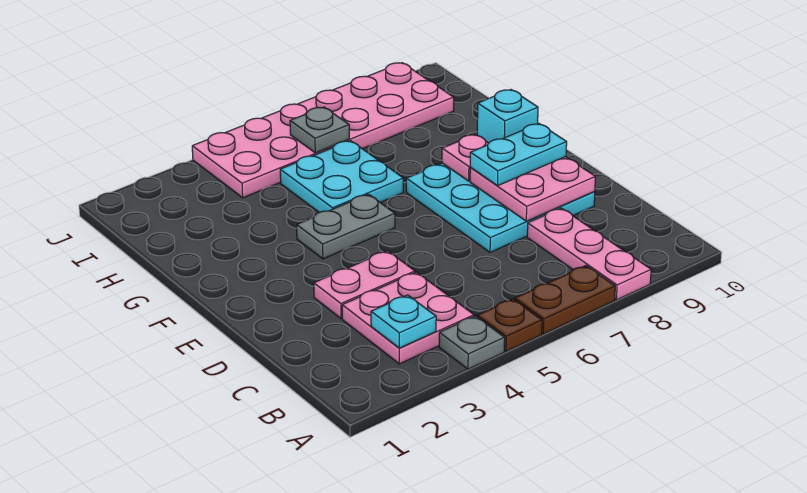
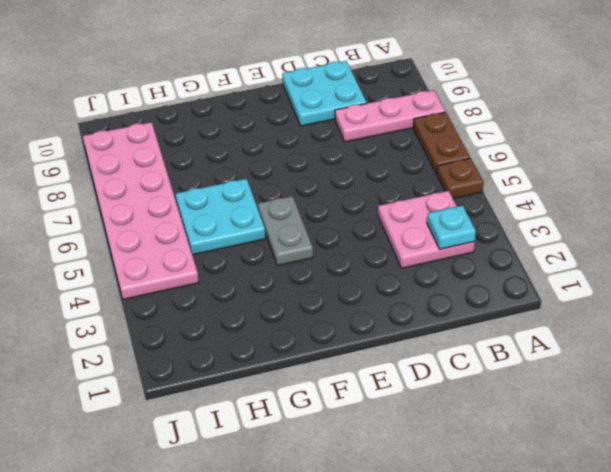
cyan 2x2 plate [282,61,367,126] -> cyan 3x3 plate [406,163,595,252]
none -> grey 1x1 plate [439,316,505,369]
none -> pink 1x2 plate [314,251,415,319]
none -> pink 2x2 plate [470,157,595,221]

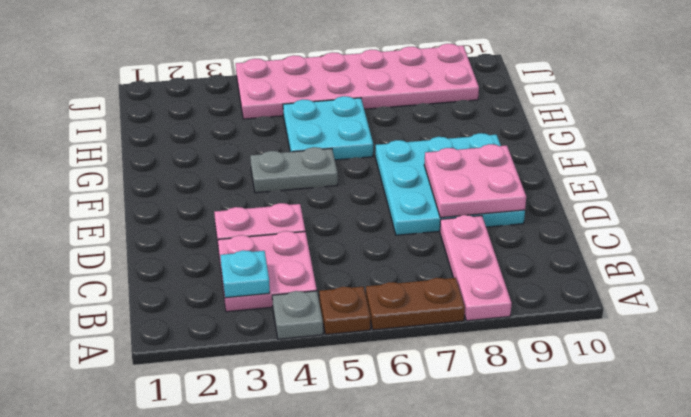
none -> pink 1x1 plate [442,134,489,181]
none -> cyan 1x1 brick [477,90,538,143]
none -> grey 1x1 plate [290,107,349,153]

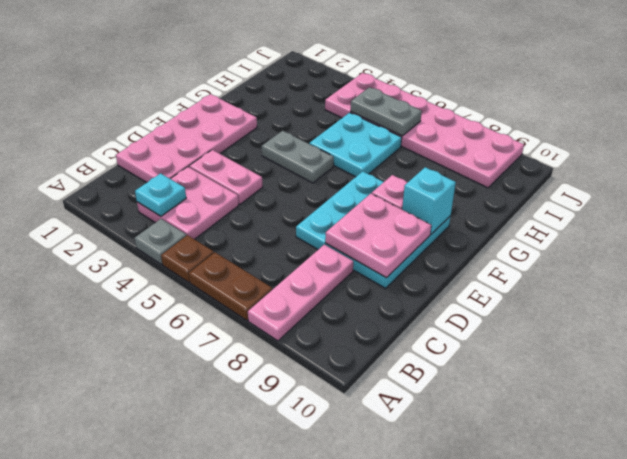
pink 2x4 plate [116,94,257,183] -> none
grey 1x2 plate [351,87,422,136] -> grey 1x1 plate [290,107,349,153]
none -> cyan 1x2 plate [470,124,567,186]

